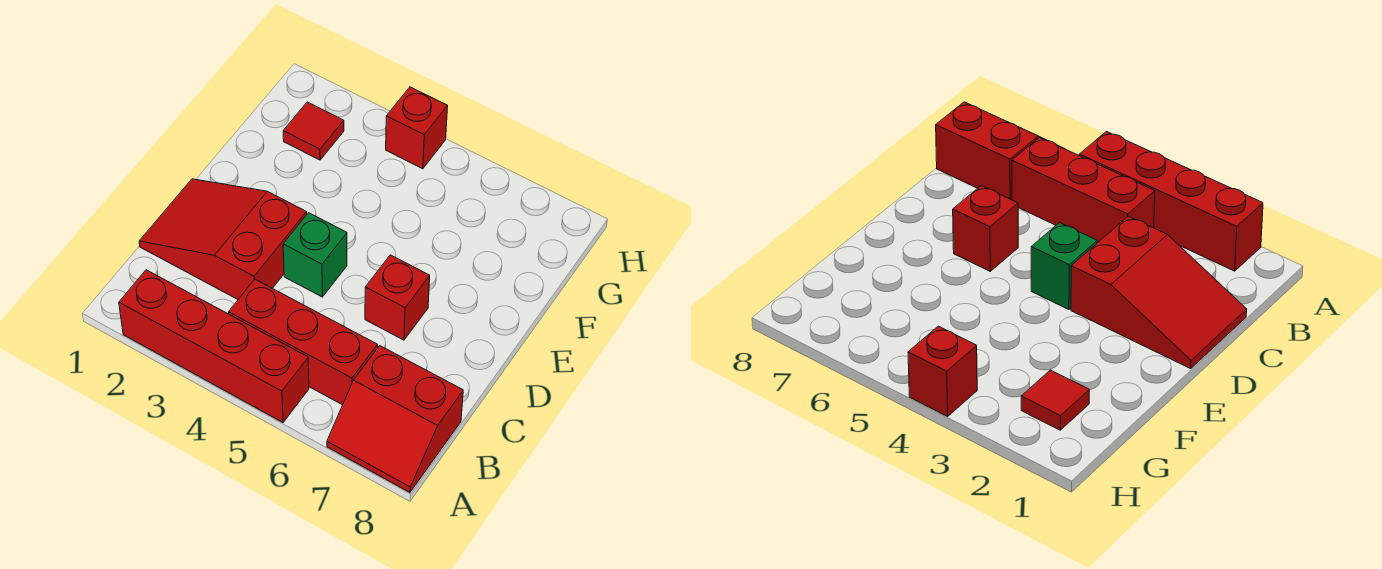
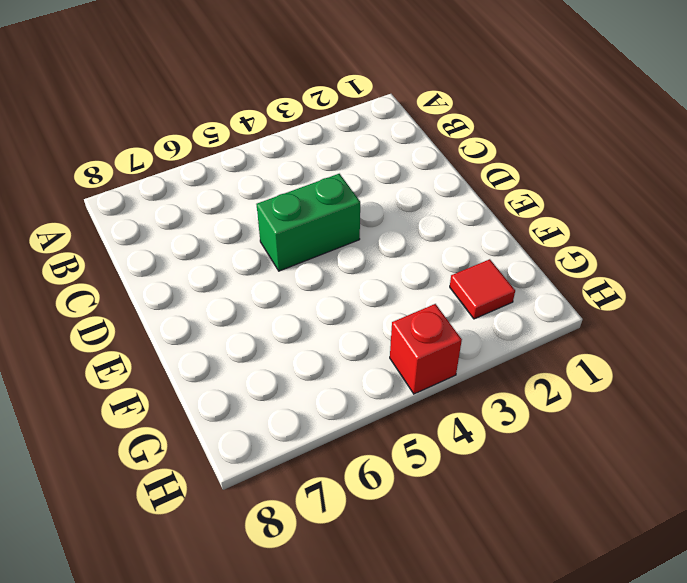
green 1x2 brick [256,174,360,271] -> green 1x1 brick [283,213,347,297]
none -> red 1x4 brick [119,270,309,422]
none -> red 2x2 slope [327,346,463,492]

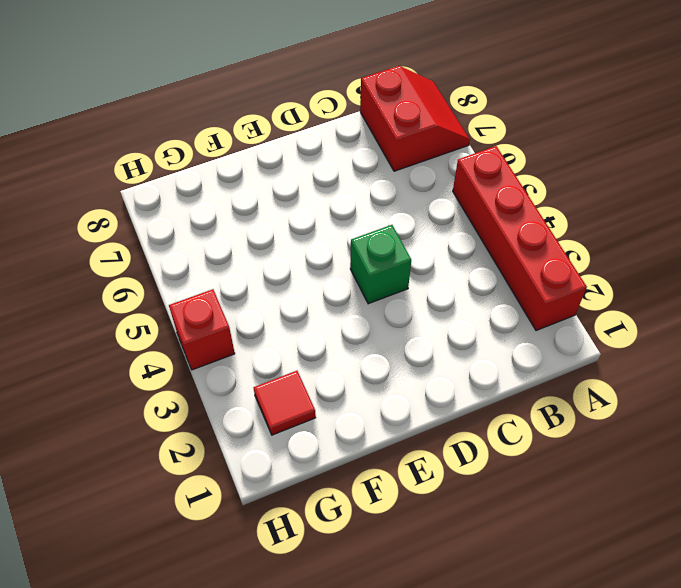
none -> red 1x3 brick [229,279,378,405]
none -> red 2x3 slope [139,179,307,299]

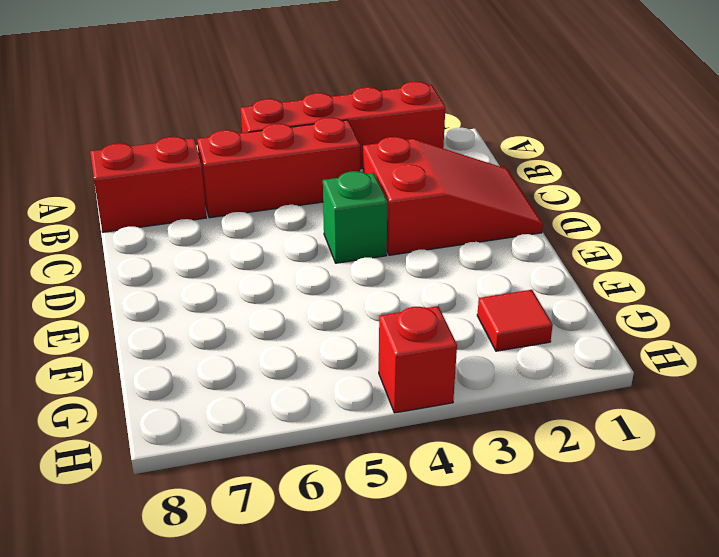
none -> red 1x1 brick [365,255,430,340]

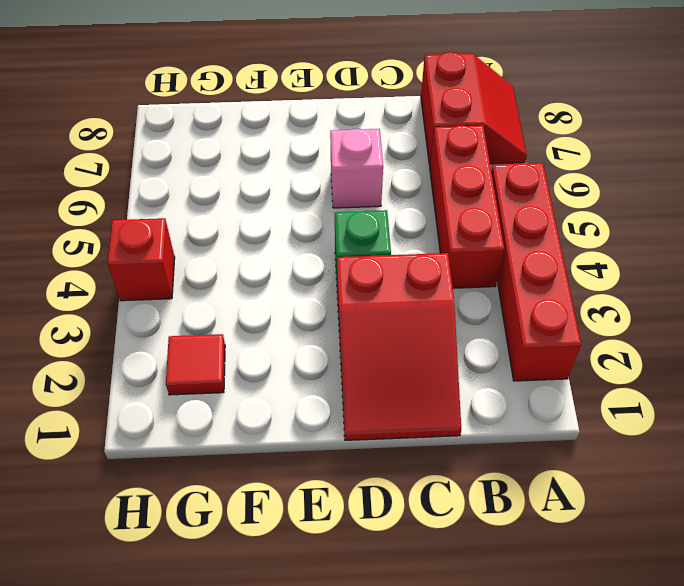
pink 1x1 brick [330,129,383,208] -> red 1x1 brick [365,255,430,340]

